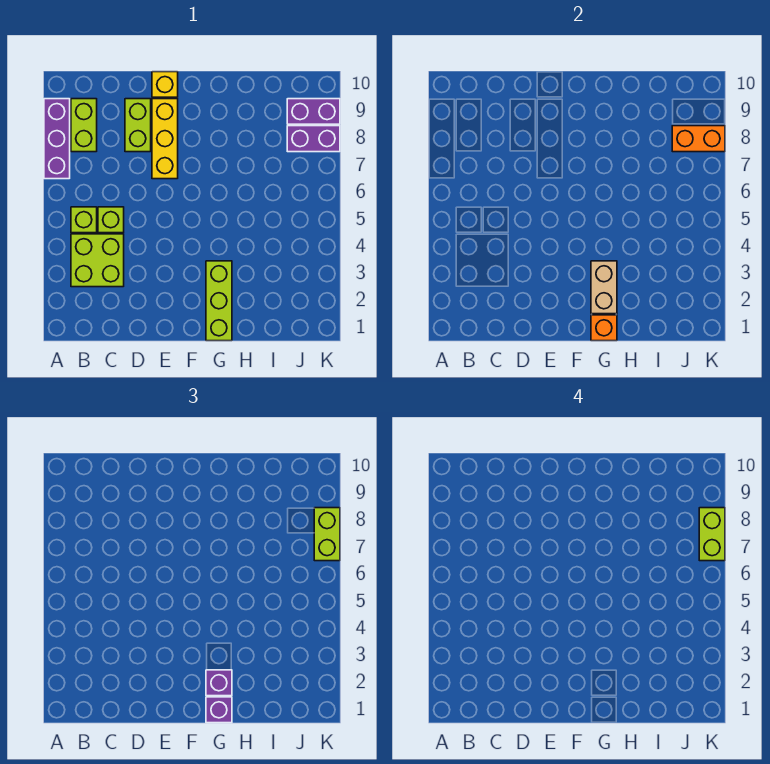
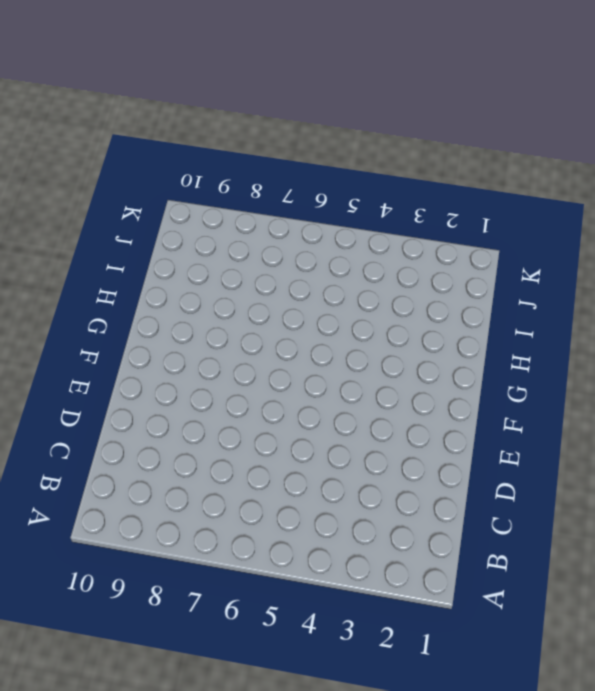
none -> purple 1x3 brick [44,99,70,179]
none -> lime 2x2 brick [71,234,124,287]
none -> lime 1x1 brick [71,207,97,233]

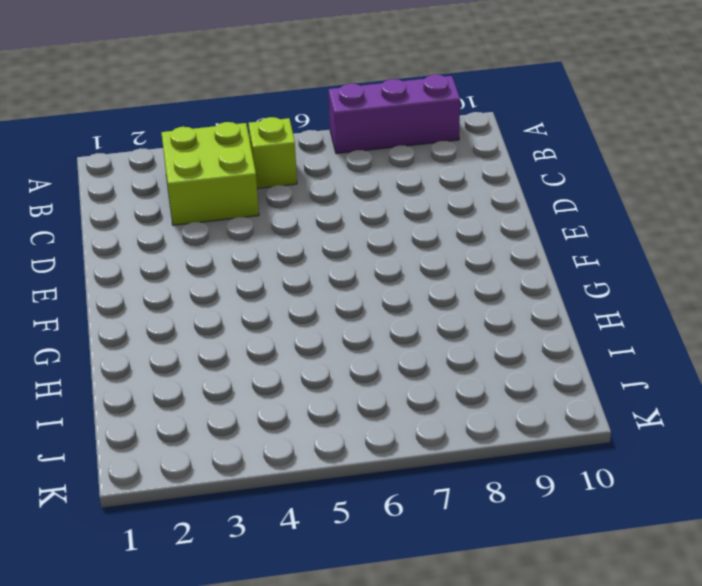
none -> lime 1x2 brick [71,99,97,152]
none -> lime 1x1 brick [98,207,124,233]
none -> lime 1x2 brick [125,99,151,152]

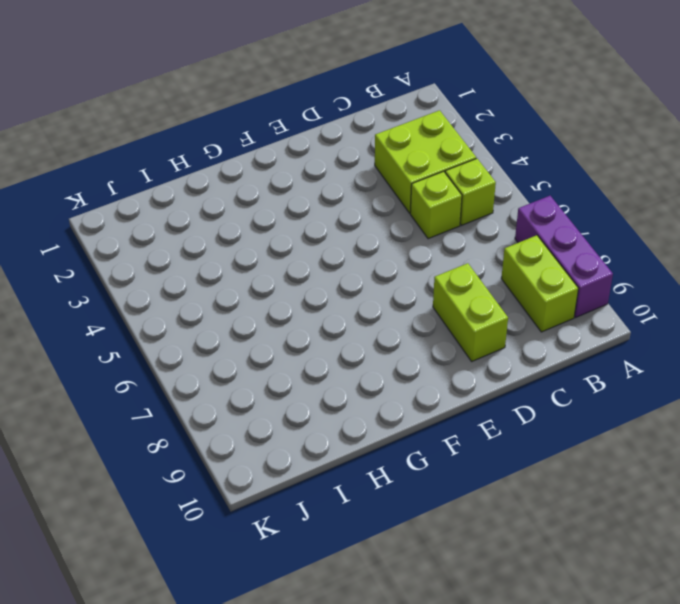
none -> yellow 1x3 brick [152,99,178,179]
none -> yellow 1x1 brick [152,72,178,97]
none -> lime 1x3 brick [206,261,232,341]

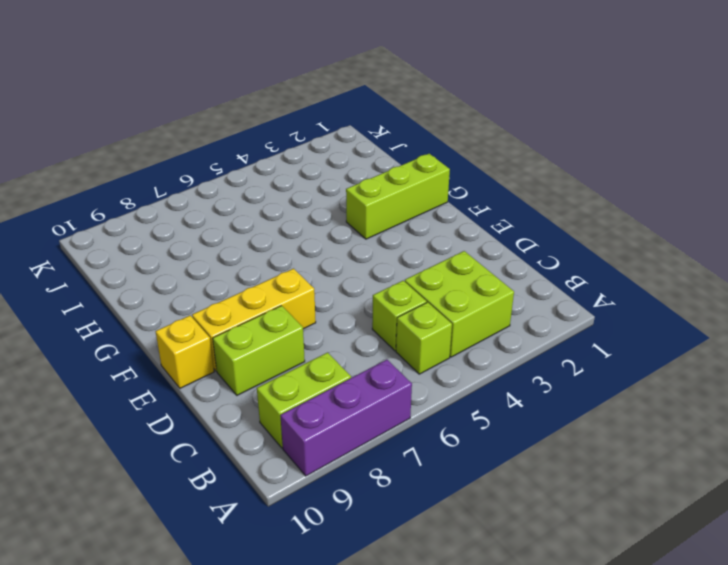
none -> purple 1x2 brick [287,126,340,152]
none -> purple 1x2 brick [287,99,340,124]
none -> orange 1x1 brick [591,315,617,341]

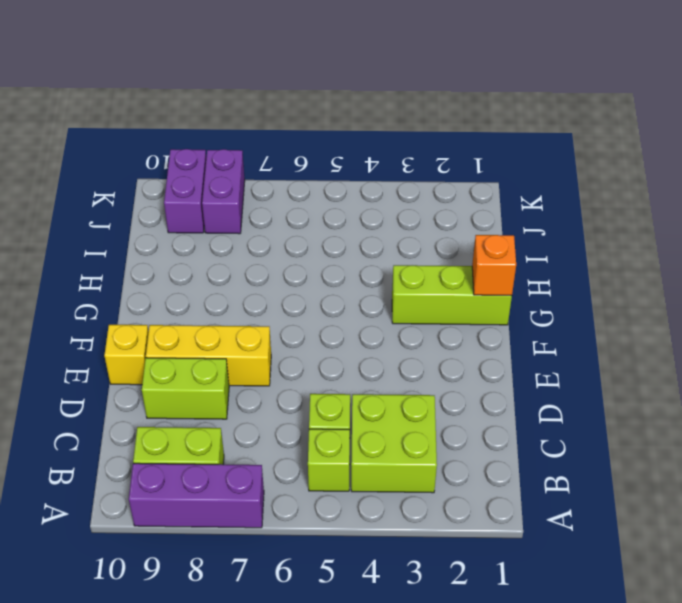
none -> tan 1x2 brick [591,261,617,314]
none -> orange 1x2 brick [672,126,725,152]
none -> purple 1x1 brick [206,697,232,723]

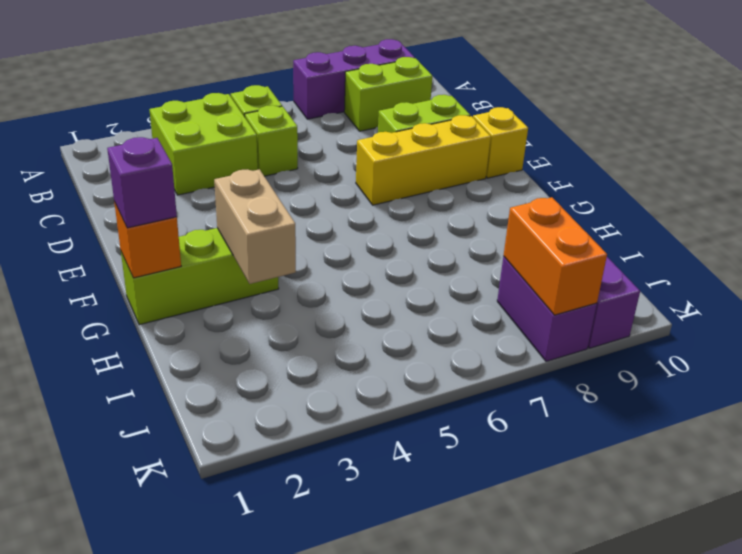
tan 1x2 brick [214,169,296,284] -> tan 1x2 brick turned to [591,261,617,314]
none -> purple 1x1 brick [206,670,232,696]
none -> lime 1x2 brick [314,508,340,561]
none -> lime 1x2 brick [699,508,725,561]

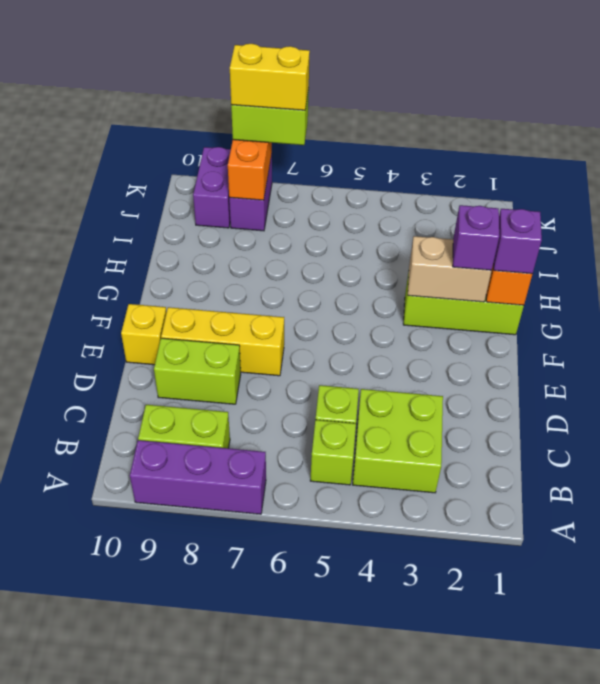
yellow 1x2 brick [230,44,310,110] -> lime 1x2 brick [699,508,725,561]

